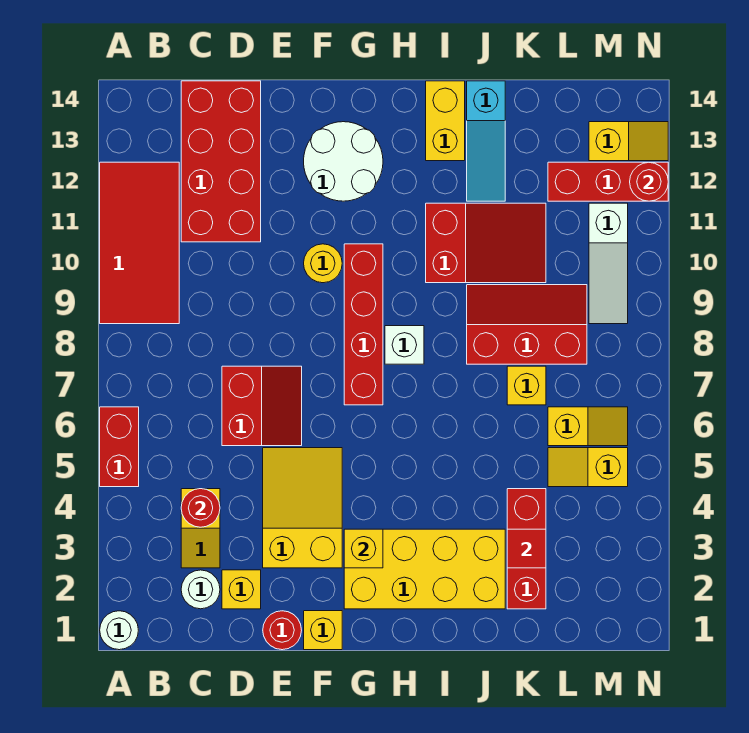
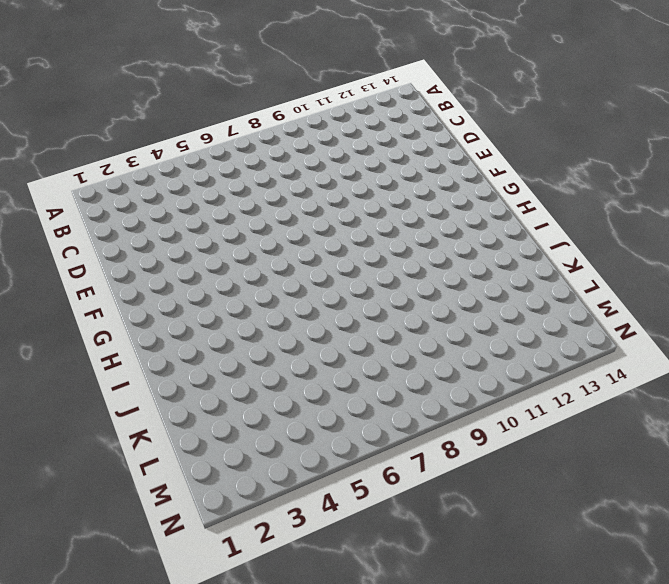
none -> white 1x1 round brick [100,611,138,650]
none -> red 1x2 brick [100,407,139,487]
none -> red 2x4 tile [100,162,179,324]
none -> white 1x1 round brick [181,570,220,609]

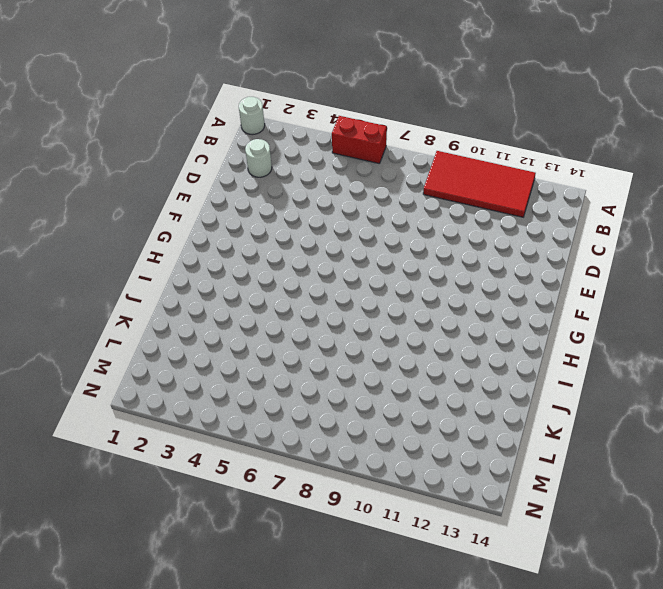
none -> yellow 1x2 slope [181,489,220,568]
none -> red 2x4 brick [181,81,261,242]
none -> yellow 1x1 brick [222,570,261,609]
none -> red 2x2 slope [222,366,302,446]

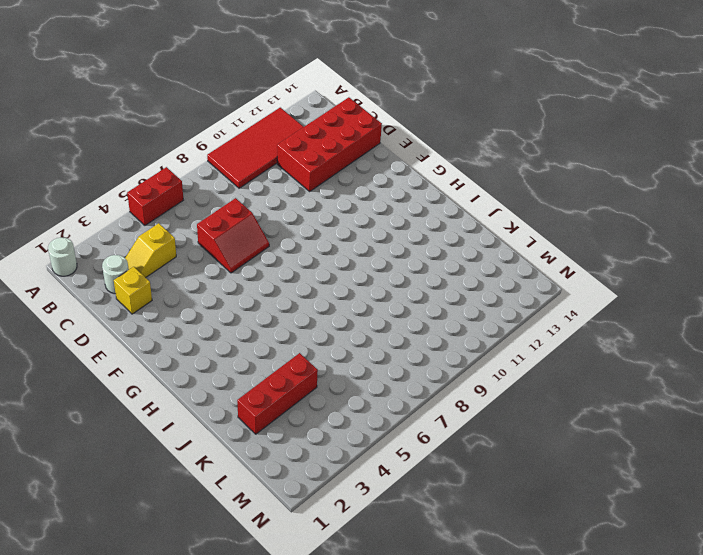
none -> red 1x1 round brick [263,611,302,650]
none -> yellow 2x3 slope [263,448,342,568]
none -> yellow 1x1 brick [304,611,342,650]
none -> yellow 1x1 round brick [304,244,342,283]

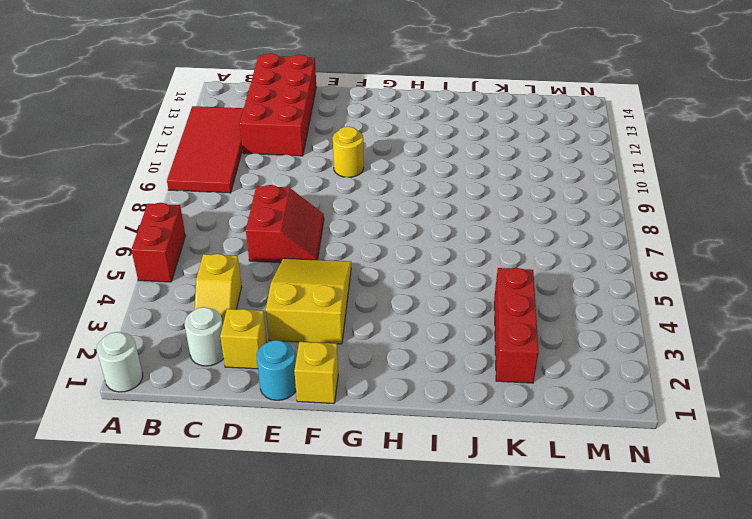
cyan 1x1 round brick [257,340,296,400] -> red 1x1 round brick [263,611,302,650]
none -> white 2x2 round brick [304,122,383,201]
none -> yellow 2x4 brick [344,529,505,609]
none -> red 1x4 brick [344,244,383,405]
none -> white 1x1 brick [385,326,424,364]

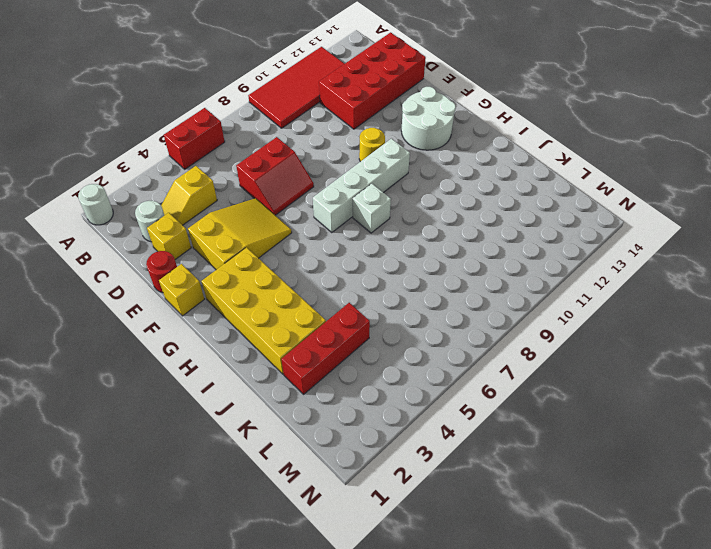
white 1x4 brick [313,139,410,233] -> red 1x4 brick [344,244,383,405]
none -> red 2x3 slope [426,203,546,283]
none -> yellow 1x2 brick [426,81,465,161]
none -> red 2x3 slope [467,285,587,364]
none -> cyan 1x3 slope [467,81,505,201]

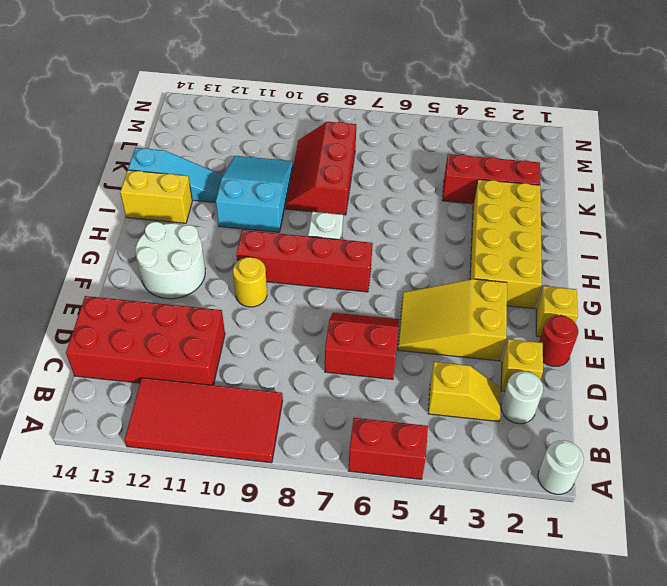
cyan 2x3 slope [216,156,293,232] -> red 2x3 slope [426,203,546,283]
none -> yellow 1x1 brick [507,366,546,405]
none -> yellow 1x2 slope [548,448,628,487]
none -> yellow 1x2 slope [548,407,628,446]
none -> red 1x3 brick [548,162,668,201]

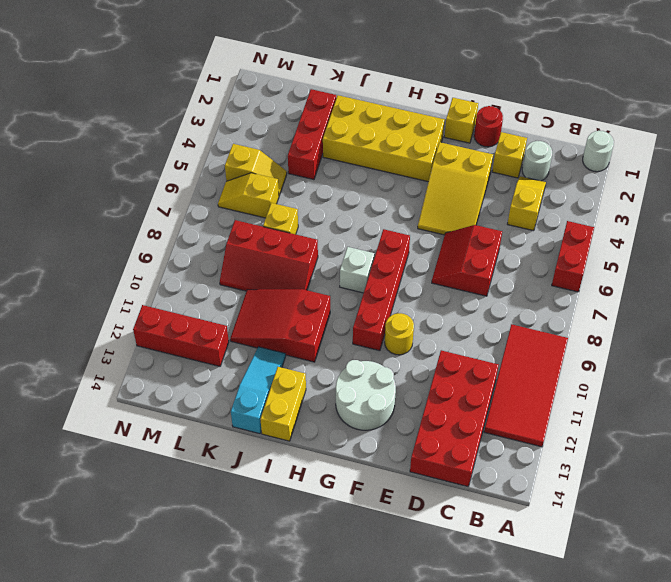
none -> white 1x3 slope [589,203,628,324]
none -> yellow 1x2 slope [589,122,668,161]
none -> red 1x1 round brick [181,489,220,527]
none -> yellow 1x1 brick [344,529,383,568]

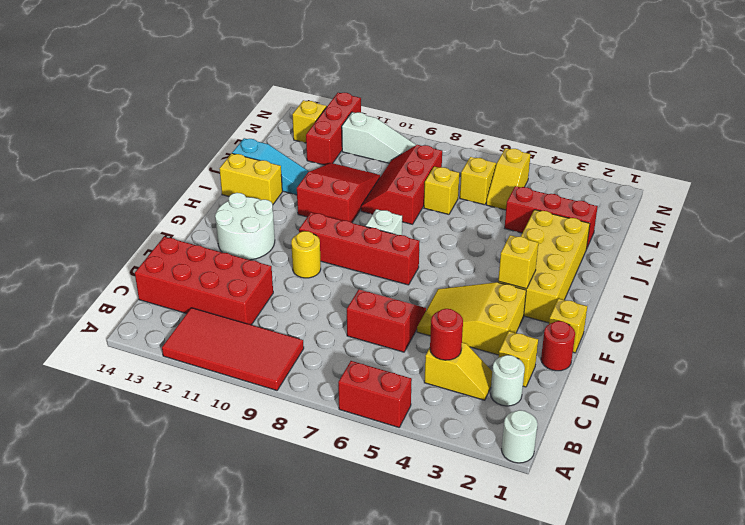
none -> red 1x1 tile [507,529,546,568]
none -> red 1x1 round brick [630,162,668,201]

